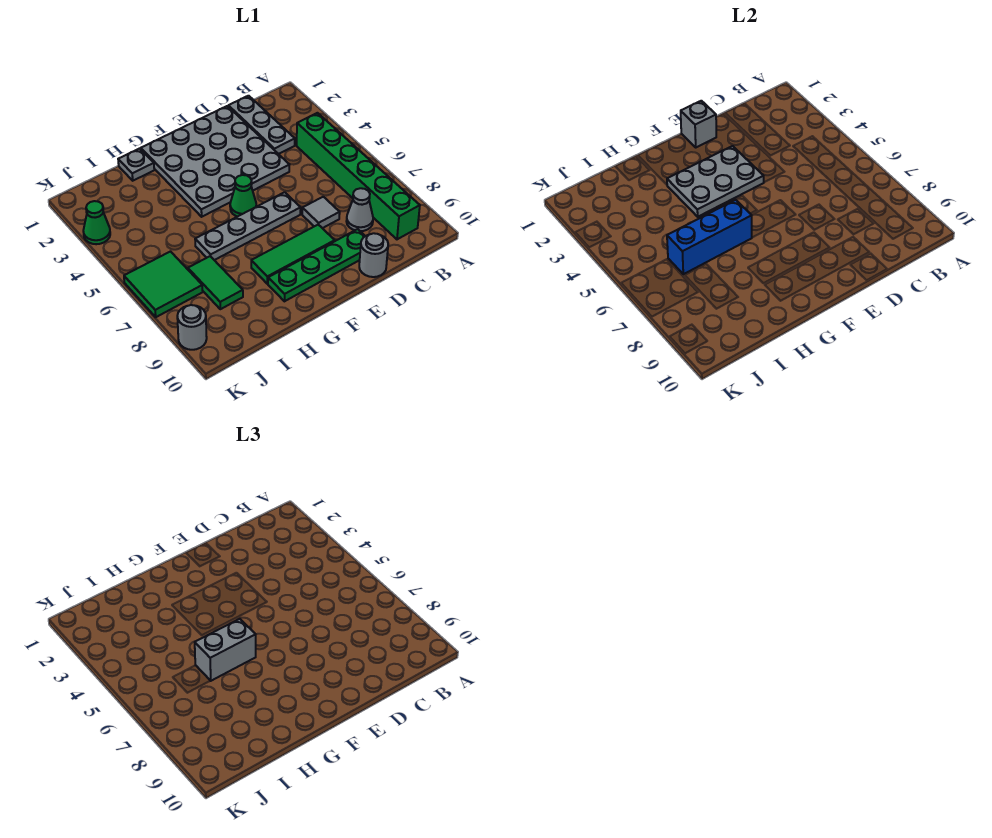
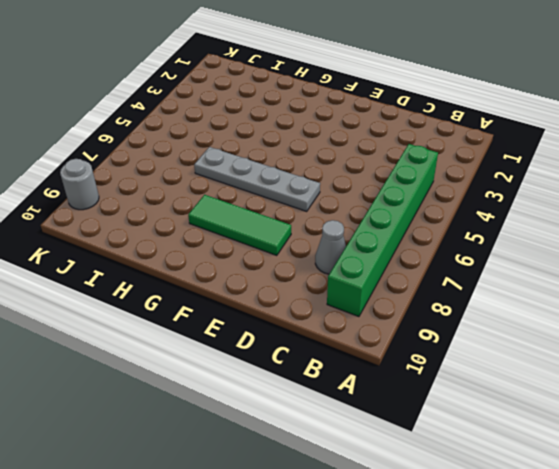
none -> grey 1x3 plate [228,96,295,154]
none -> grey 4x4 plate [141,106,289,217]
none -> grey 1x1 tile [302,197,340,228]

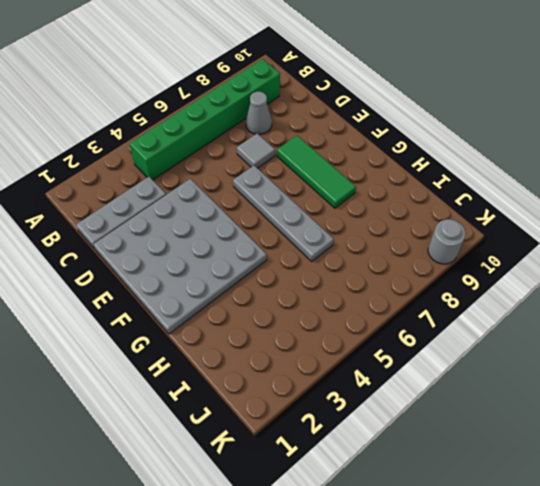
none -> green 1x4 plate [268,229,365,301]
none -> grey 1x1 round brick [359,233,388,277]
none -> green 1x1 cone [230,175,256,217]

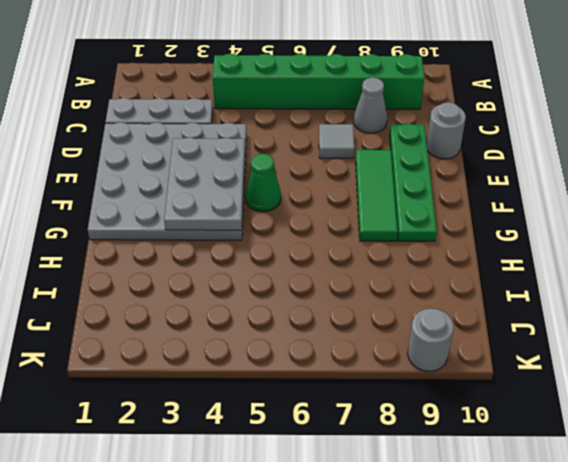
none -> grey 1x4 plate [195,192,301,260]
none -> grey 1x1 plate [118,149,154,181]
none -> green 1x2 tile [188,256,243,309]

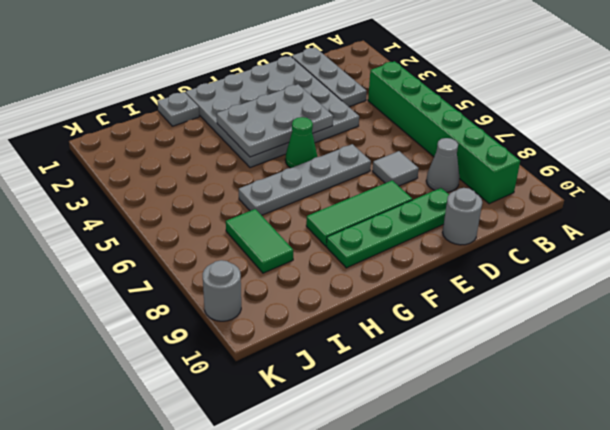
none -> green 2x2 tile [124,252,203,317]
none -> green 1x1 cone [83,201,110,244]
none -> grey 1x1 brick [681,101,716,147]

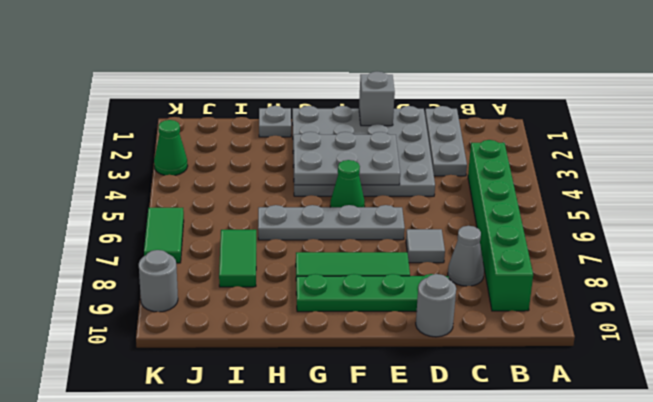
green 1x2 tile [144,208,184,263] -> green 2x2 tile [124,252,203,317]
none -> blue 1x3 brick [667,200,752,274]
none -> grey 1x2 brick [195,619,256,681]

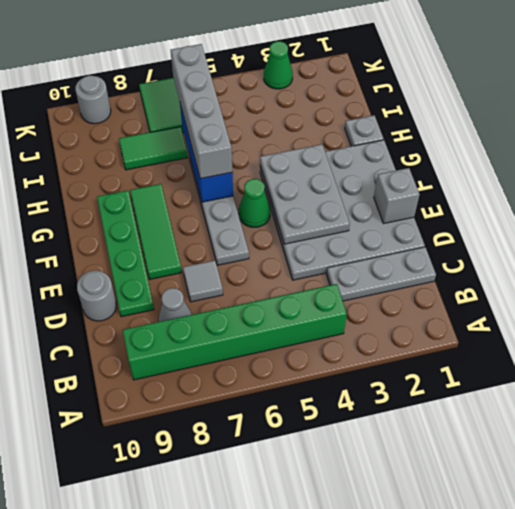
grey 1x4 brick [171,44,232,179] -> grey 1x2 brick [195,619,256,681]

